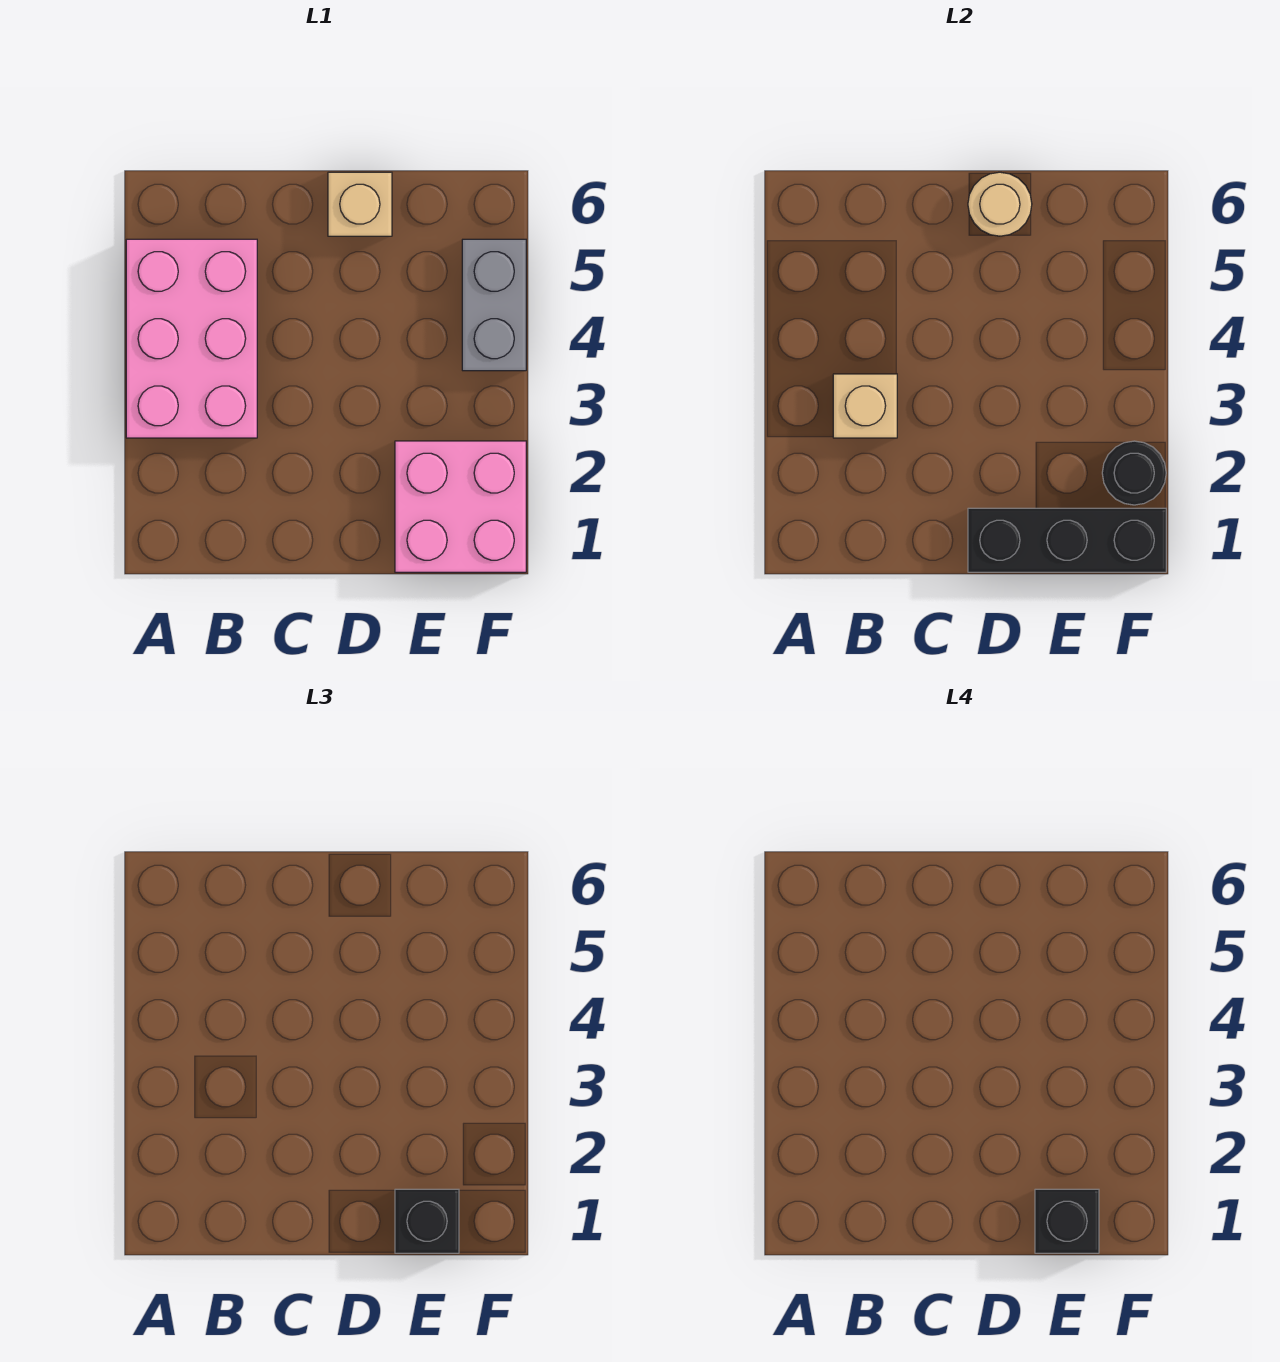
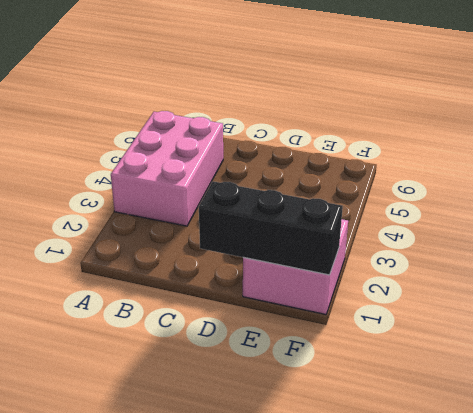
none -> tan 1x1 brick [328,172,392,236]
none -> grey 1x2 brick [462,239,526,371]

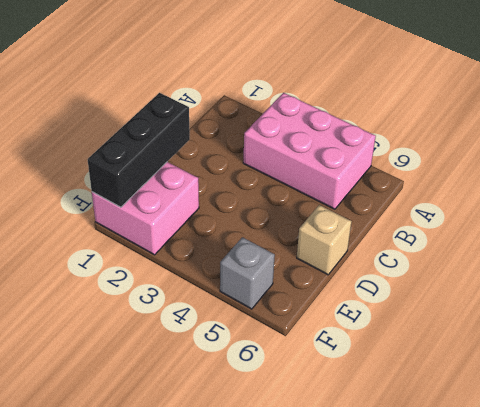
grey 1x1 brick [220,237,275,309] -> grey 1x2 brick [462,239,526,371]
none -> tan 1x1 brick [833,374,897,438]
none -> tan 1x1 round brick [968,172,1032,236]

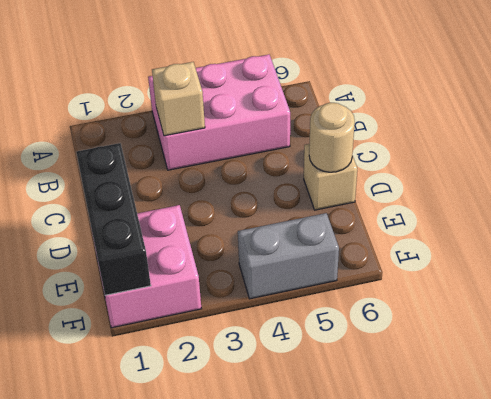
none -> black 1x1 round brick [1102,441,1166,505]
none -> black 1x1 brick [395,1189,459,1253]

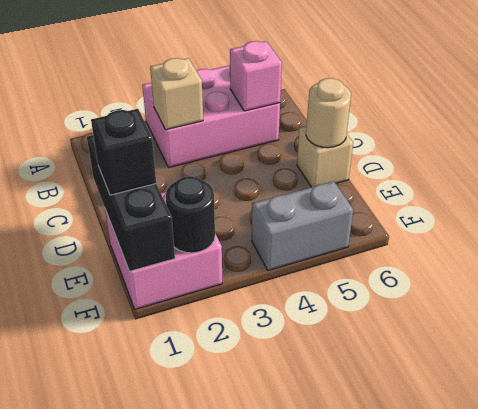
pink 1x1 brick [230,41,282,111] -> none
none -> black 1x1 brick [1035,1189,1099,1253]

